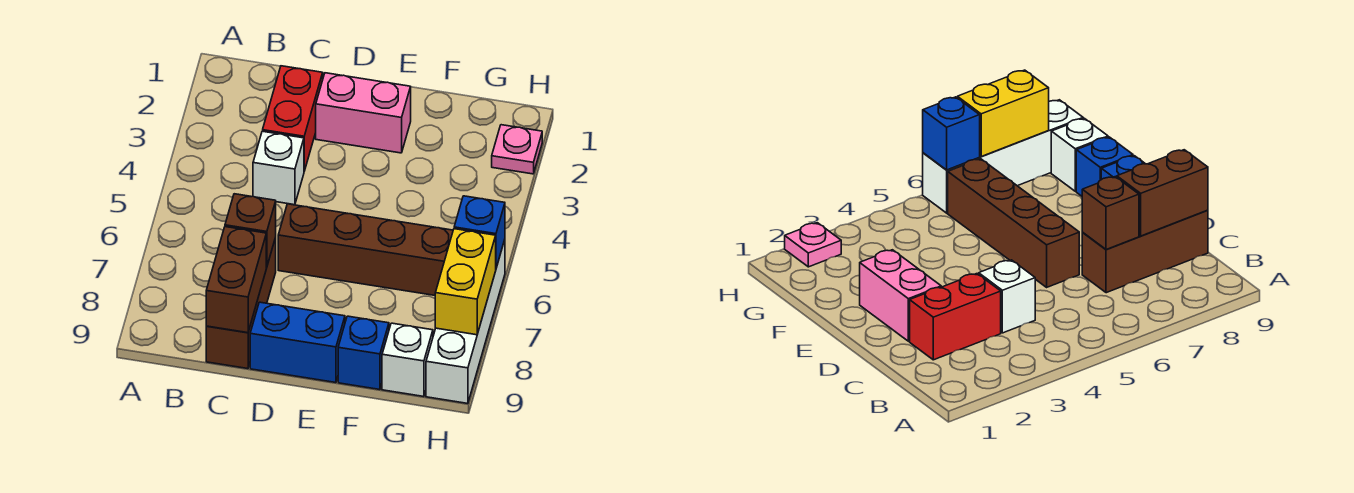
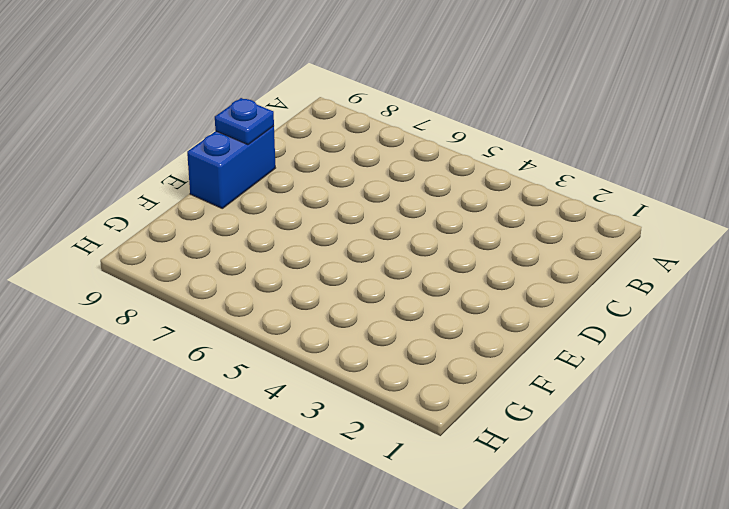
blue 1x1 plate [215,98,274,145] -> none
none -> red 1x2 brick [263,66,323,171]
none -> white 1x1 brick [253,131,304,205]
none -> brown 1x3 brick [206,238,276,369]

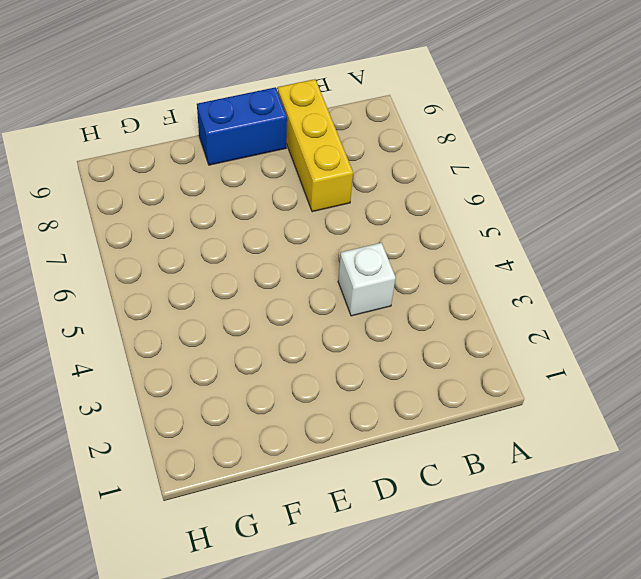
yellow 1x3 brick [278,79,353,212] -> brown 1x3 brick [206,238,276,369]
none -> red 1x2 brick [263,66,323,171]
none -> pink 1x2 brick [316,73,411,153]
none -> brown 1x4 brick [278,204,453,295]

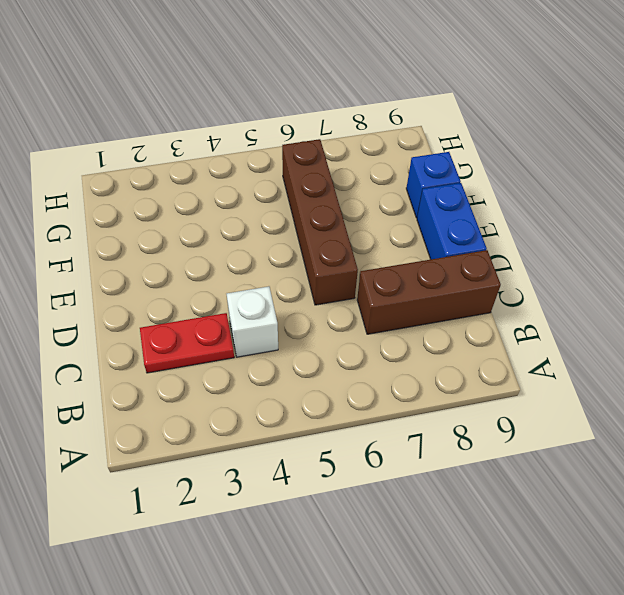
red 1x2 plate [140,313,234,373] -> red 1x2 brick [263,66,323,171]
none -> pink 1x2 brick [316,73,411,153]
none -> white 1x1 brick [382,323,433,397]
none -> pink 1x1 plate [492,125,542,174]

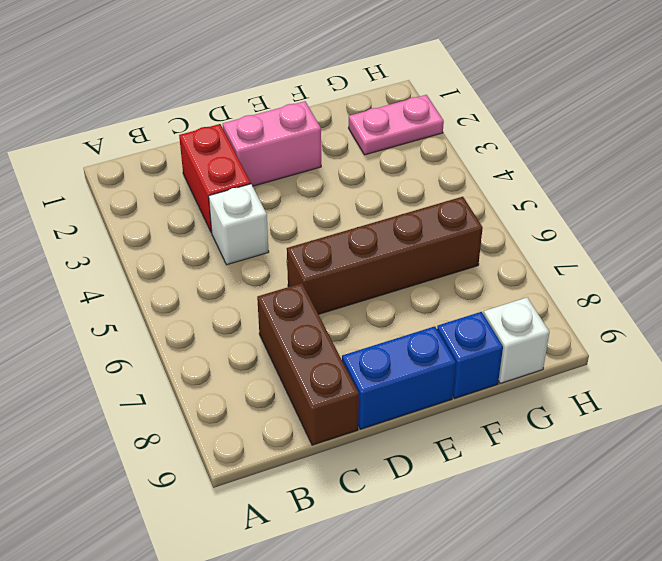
pink 1x2 plate [349,95,444,155] -> pink 1x1 plate [492,125,542,174]
none -> white 1x4 brick [426,240,505,403]
none -> brown 1x1 brick [225,194,276,267]
none -> brown 1x2 brick [206,227,266,333]

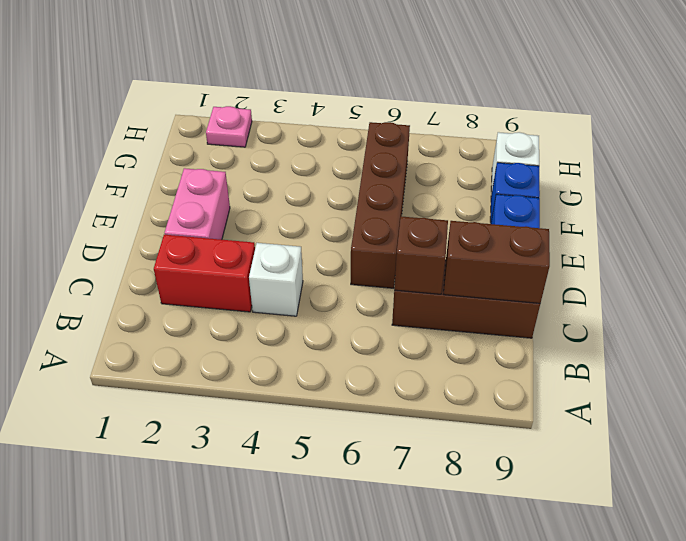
none -> white 1x4 brick [426,240,505,403]
none -> blue 1x1 brick [454,196,505,268]
none -> yellow 1x2 brick [435,229,496,335]

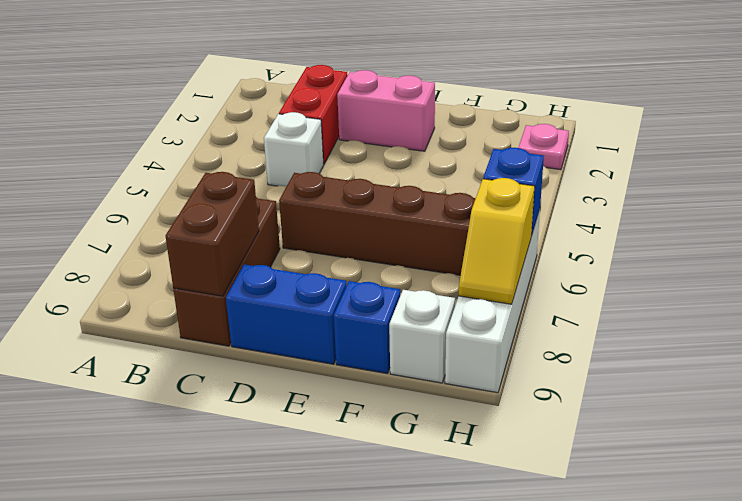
yellow 1x2 slope [459,178,535,304] -> yellow 1x2 brick [435,229,496,335]
none -> brown 1x1 brick [225,194,276,267]

